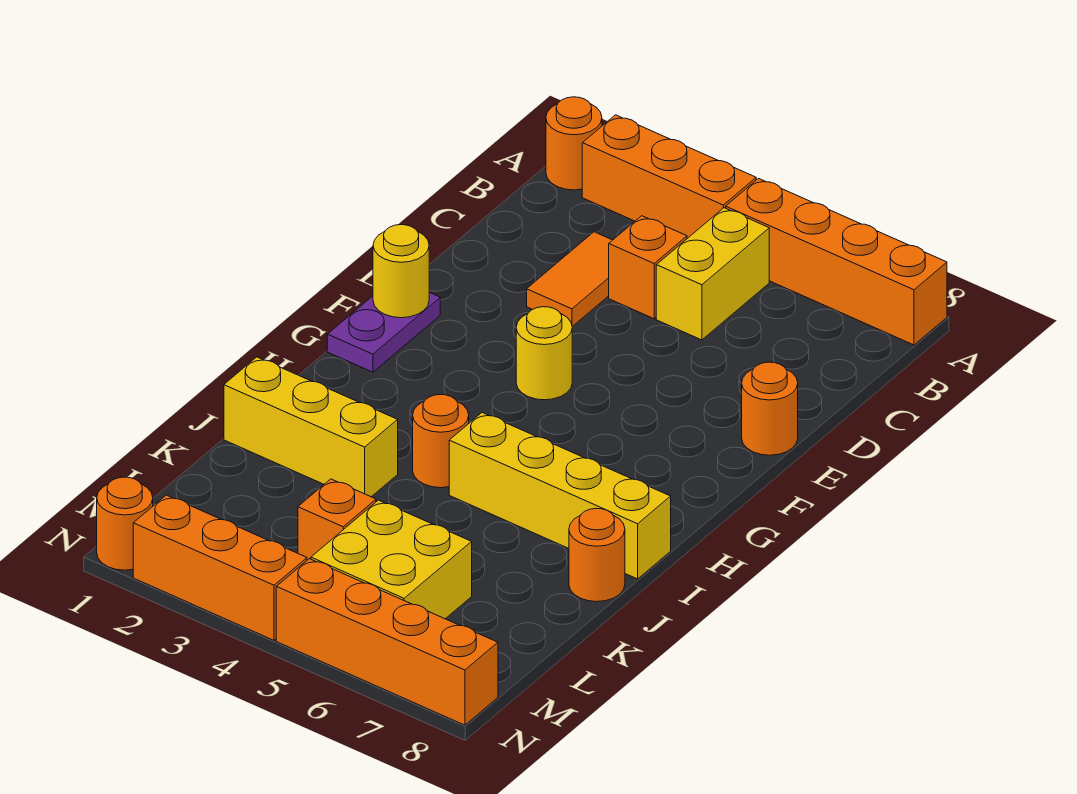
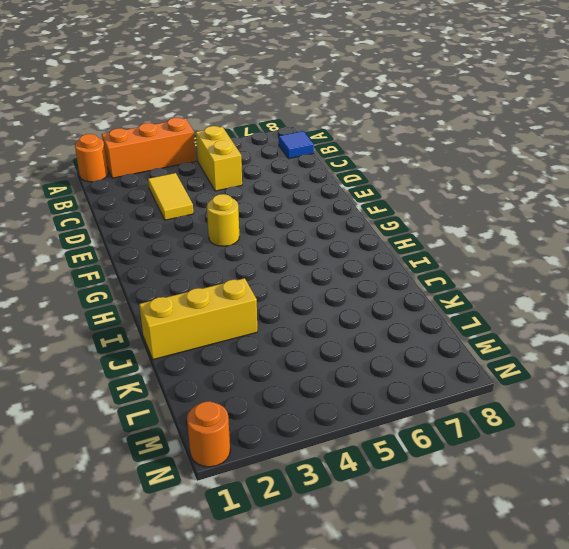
blue 1x1 tile [279,131,314,159] -> none
yellow 1x2 tile [148,173,194,220] -> orange 1x2 tile [527,232,612,327]
none -> orange 1x4 brick [726,179,947,345]
none -> orange 1x1 brick [609,216,687,319]
none -> orange 1x1 round brick [742,362,798,455]

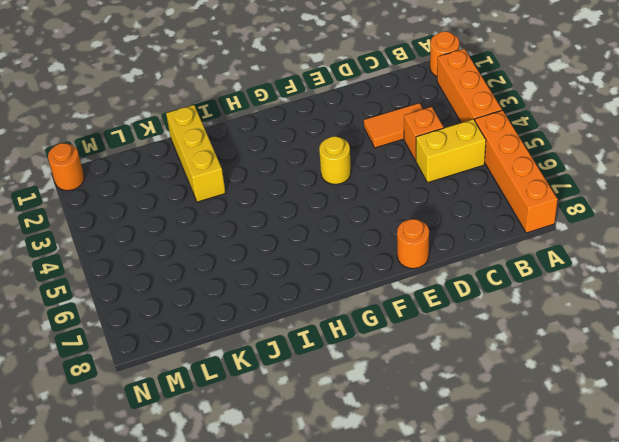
none -> purple 1x2 plate [327,292,440,372]
none -> orange 1x1 round brick [413,395,469,488]
none -> yellow 1x4 brick [449,413,671,579]

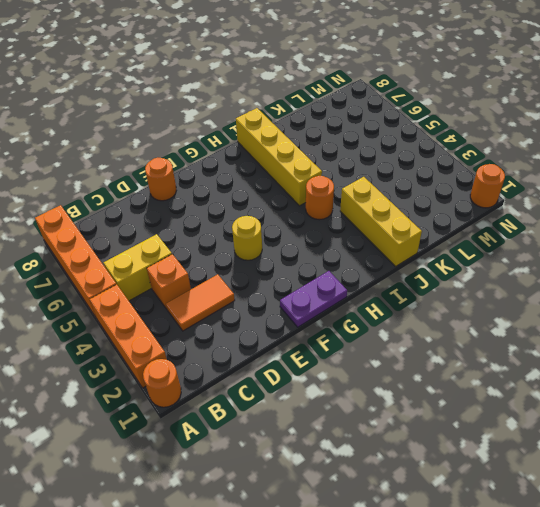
none -> orange 1x1 round brick [569,508,625,602]
none -> orange 1x1 brick [298,479,376,560]
none -> yellow 2x2 brick [311,500,472,619]

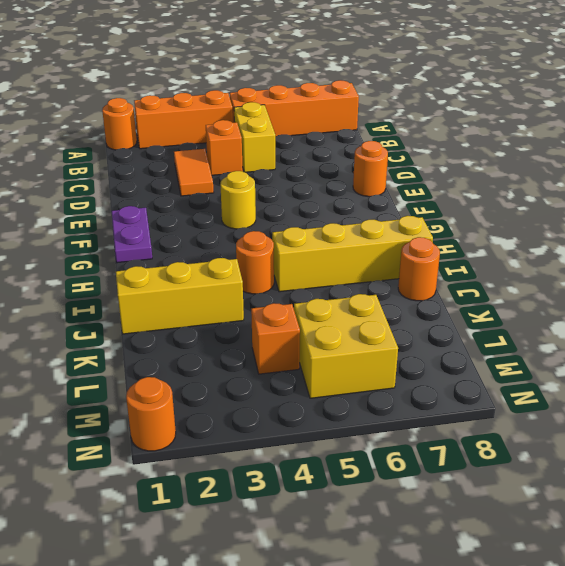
none -> orange 1x3 brick [133,495,307,640]
none -> orange 1x4 brick [276,559,498,725]
none -> yellow 1x1 round brick [373,225,429,318]

